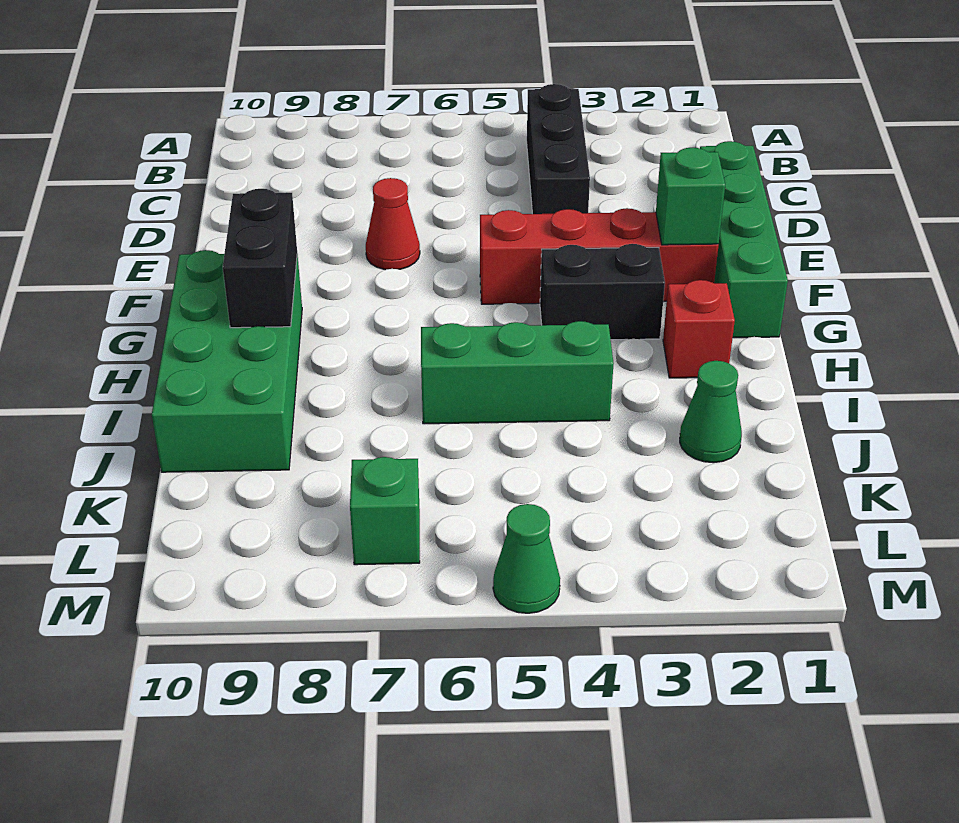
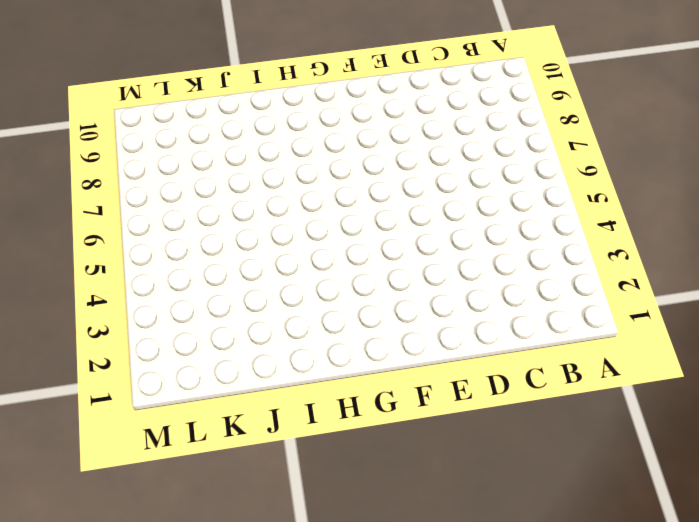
none -> black 1x3 brick [527,84,590,214]
none -> green 1x4 brick [700,141,788,338]
none -> red 1x1 cone [366,178,420,270]

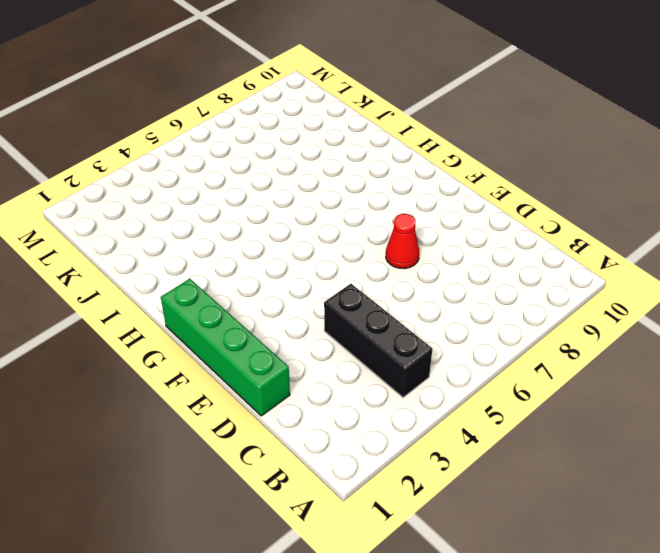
none -> red 1x4 brick [480,208,718,304]
none -> black 1x2 brick [540,244,665,340]
none -> green 2x4 brick [152,250,302,472]

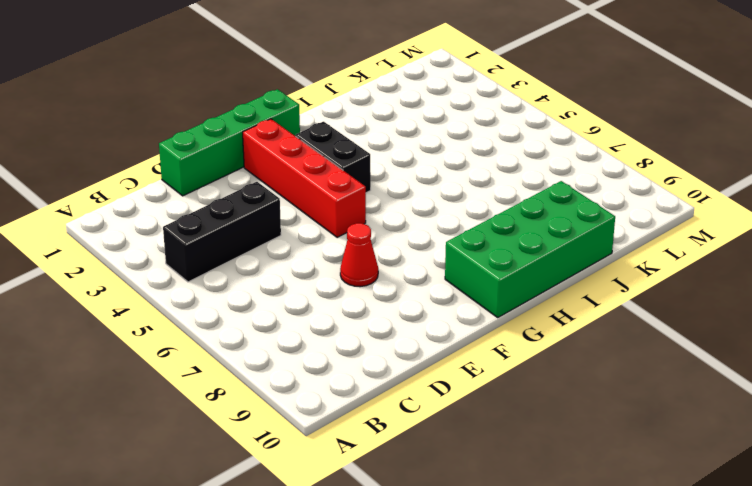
none -> red 1x1 brick [663,280,735,378]
none -> green 1x3 brick [421,321,614,424]
none -> green 1x1 cone [680,361,742,463]

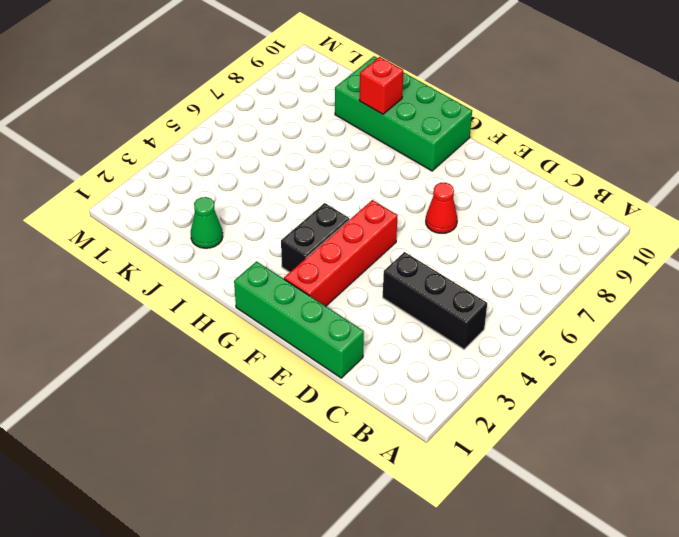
red 1x1 brick [359,57,404,114] -> red 1x1 brick moved to [663,280,735,378]
none -> green 1x3 brick [421,321,614,424]
none -> green 1x1 brick [350,457,420,565]
none -> green 1x1 cone [493,504,560,613]

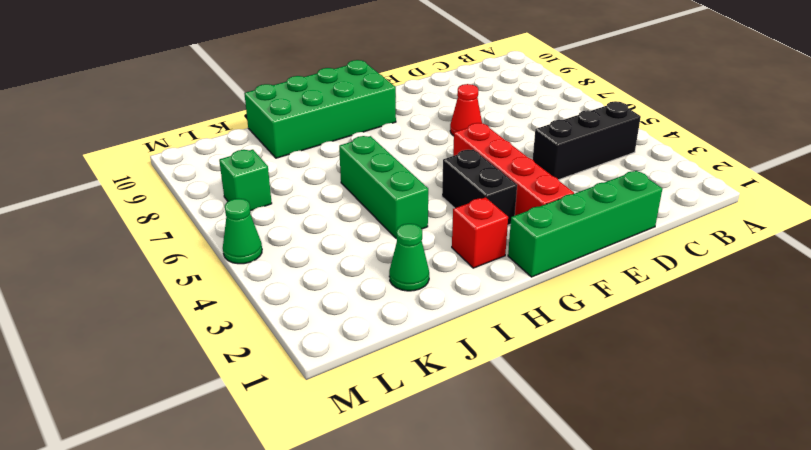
none -> green 1x1 brick [656,148,725,245]
none -> black 1x2 brick [223,189,297,328]

